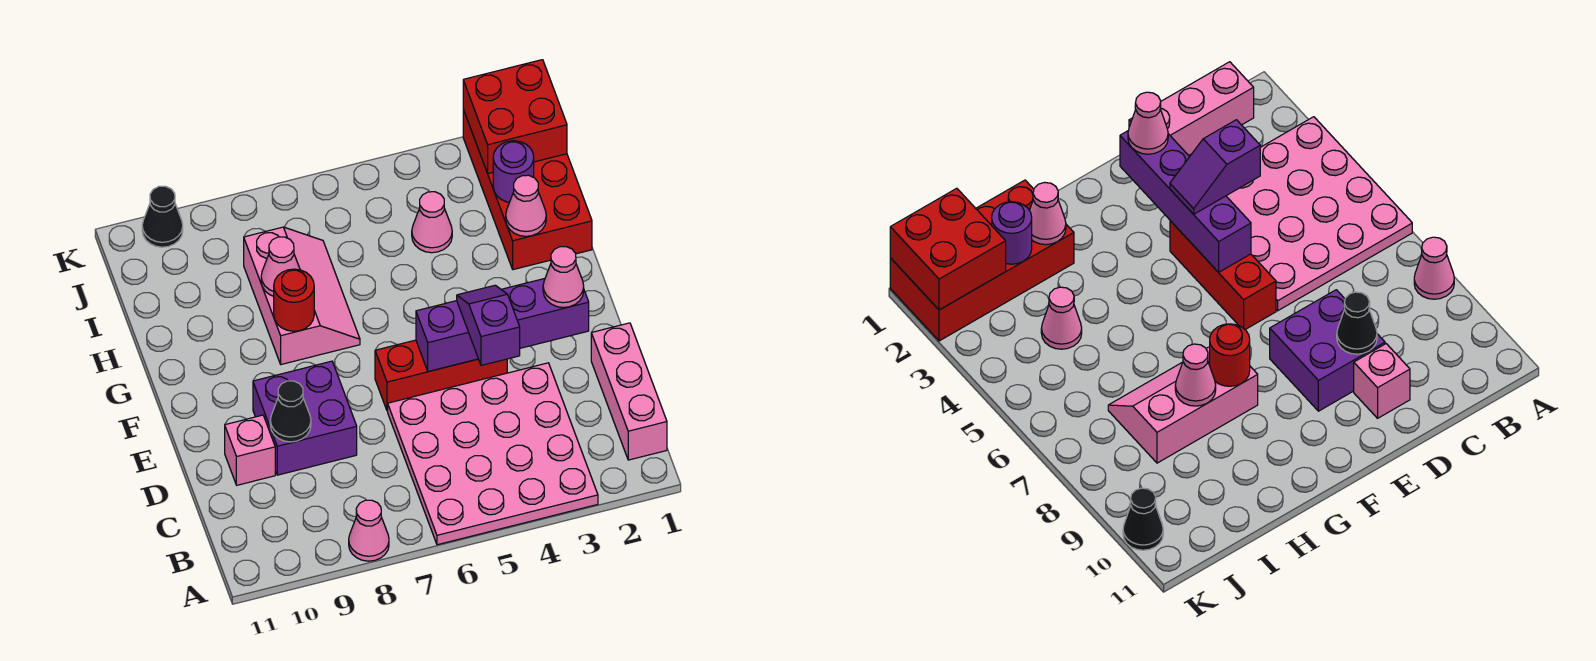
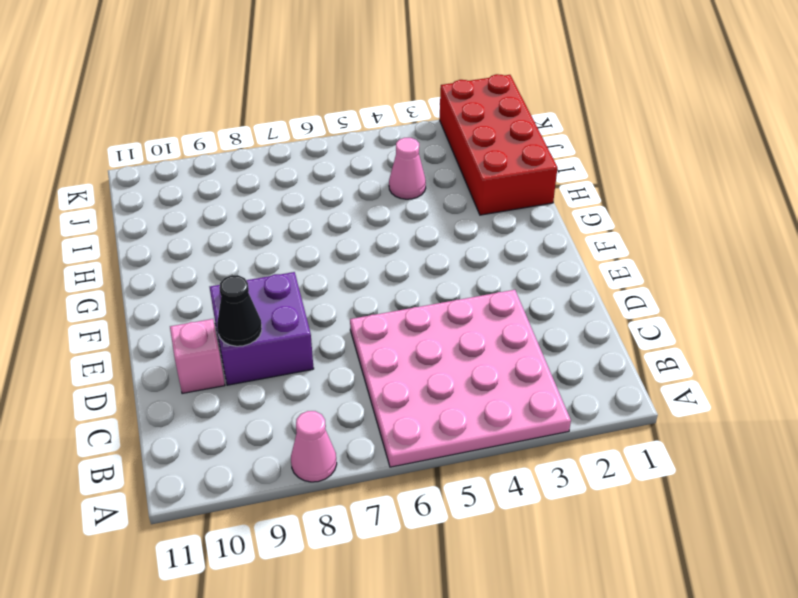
none -> pink 1x3 brick [591,323,667,460]
none -> red 1x3 brick [375,340,507,411]
none -> pink 2x3 slope [244,227,360,364]

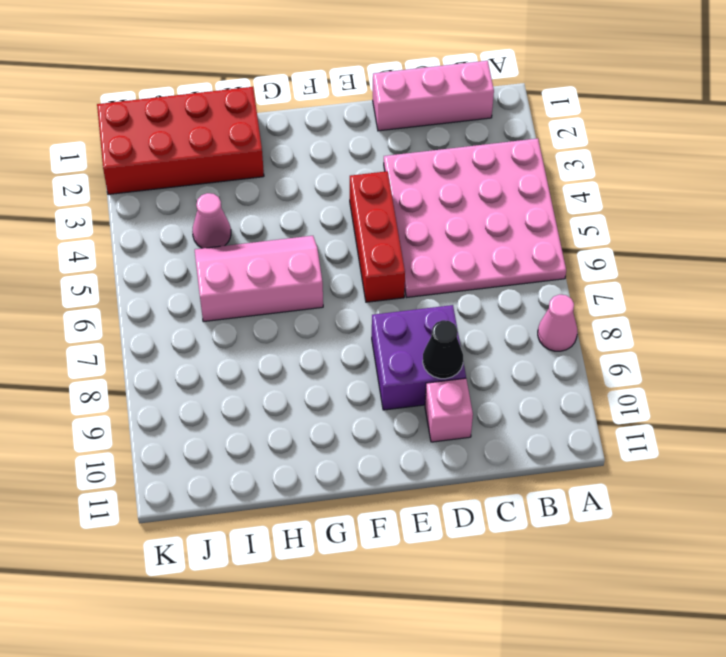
pink 2x3 slope [195,236,323,322] -> pink 2x3 slope moved to [244,227,360,364]
none -> black 1x1 cone [142,186,183,247]
none -> purple 1x4 brick [416,279,589,372]
none -> red 1x1 round brick [274,269,314,331]

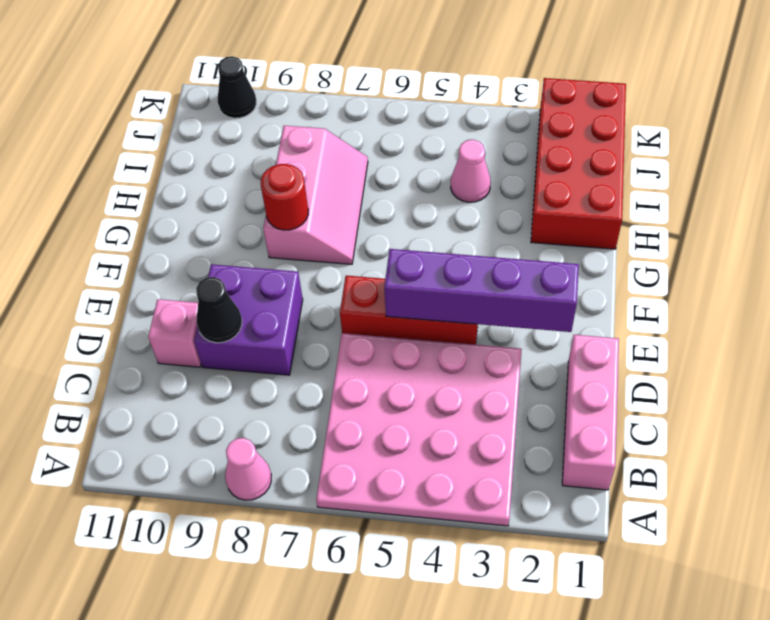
none -> pink 1x1 cone [506,175,546,236]
none -> pink 1x1 cone [261,237,300,296]
none -> purple 1x1 round brick [493,141,534,202]

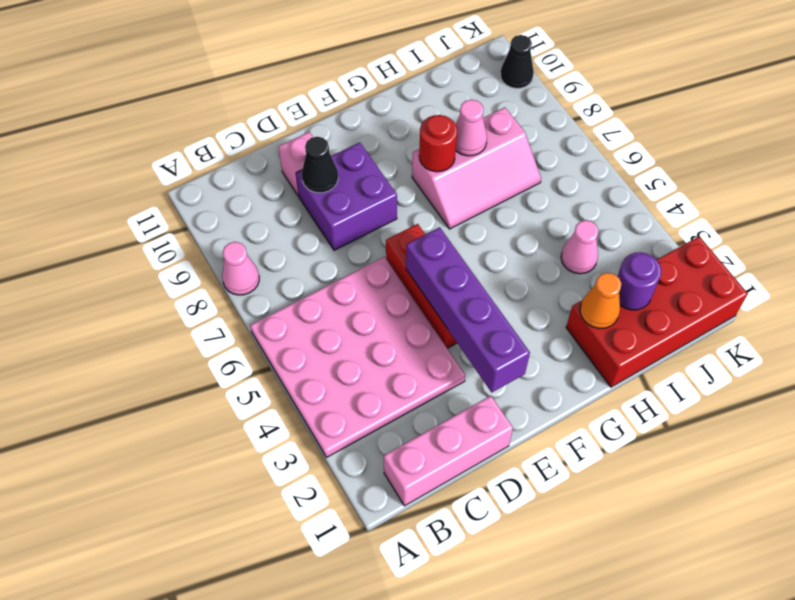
orange 1x1 cone [580,273,621,329] -> pink 1x1 cone [506,175,546,236]
none -> red 2x2 brick [463,60,567,173]
none -> purple 1x2 slope [457,285,520,365]
none -> pink 1x1 cone [543,247,584,307]

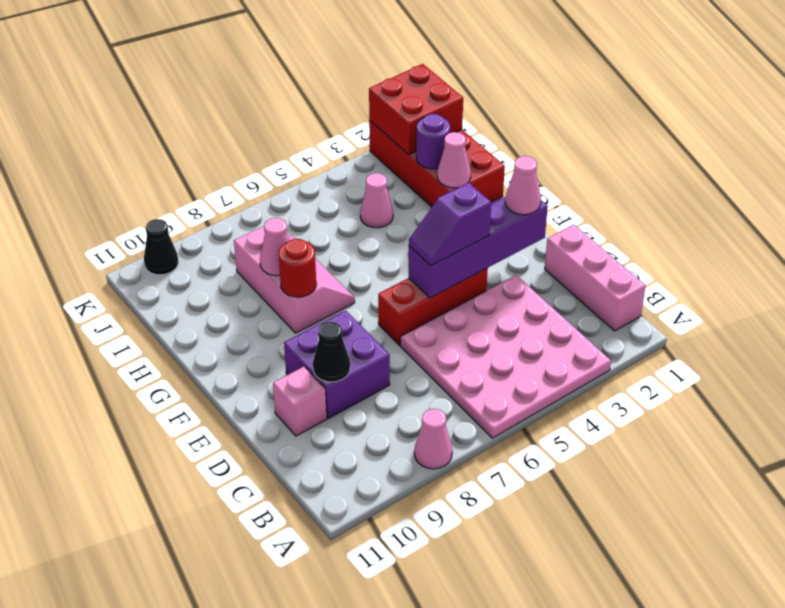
purple 1x2 slope [409,182,491,266] -> purple 1x2 slope turned to [457,285,520,365]

